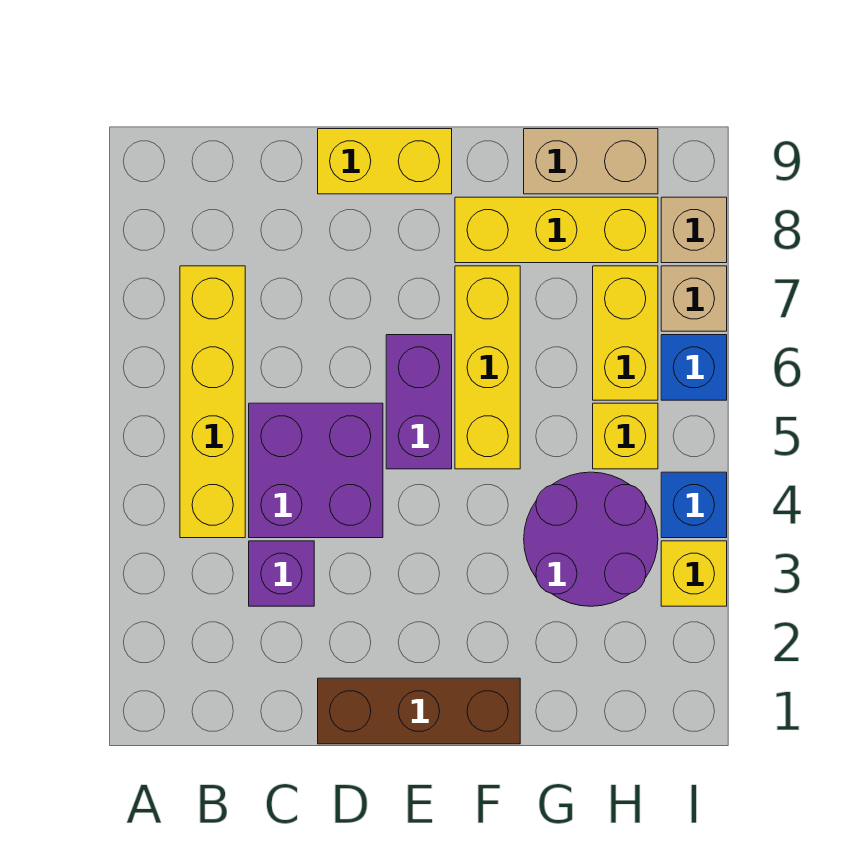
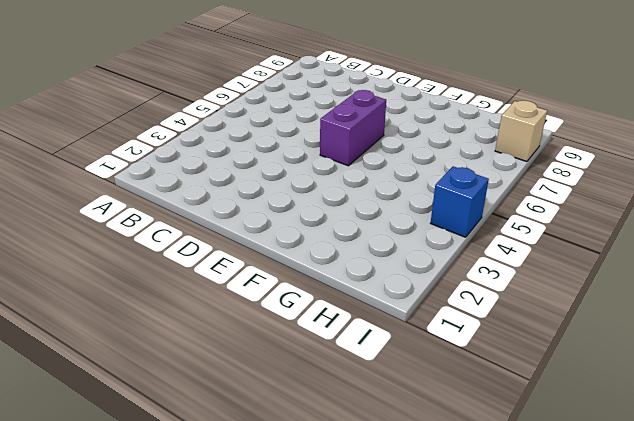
none -> yellow 1x4 brick [180,266,245,538]
none -> purple 1x1 brick [249,541,314,606]
none -> purple 2x2 brick [249,403,383,538]

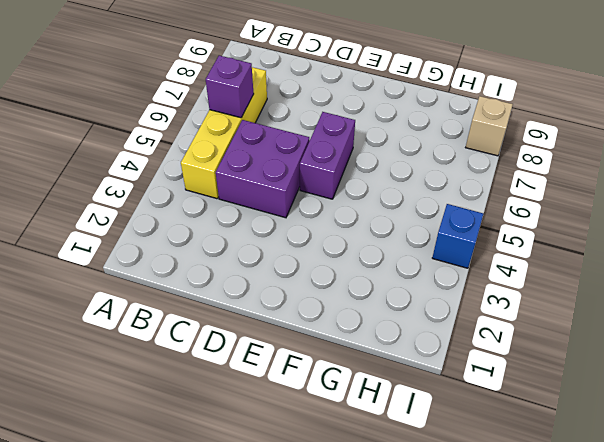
purple 1x1 brick [206,56,254,118] -> purple 1x1 brick moved to [249,541,314,606]
none -> brown 1x3 brick [318,678,520,744]
none -> yellow 1x2 brick [318,129,452,194]
none -> yellow 1x3 brick [455,266,520,469]

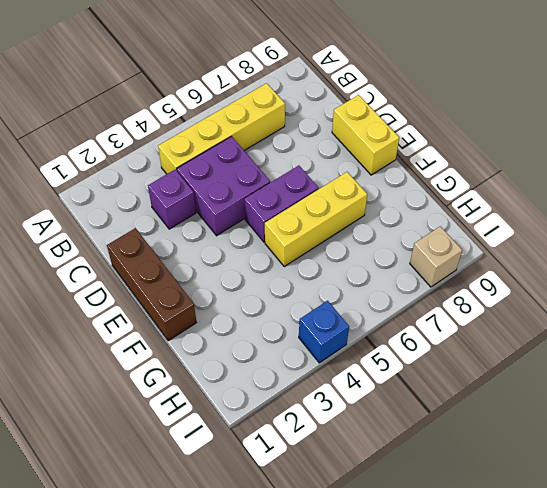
none -> yellow 1x3 brick [455,197,658,263]
none -> purple 2x2 round brick [524,472,658,606]
none -> tan 1x2 brick [524,129,658,194]

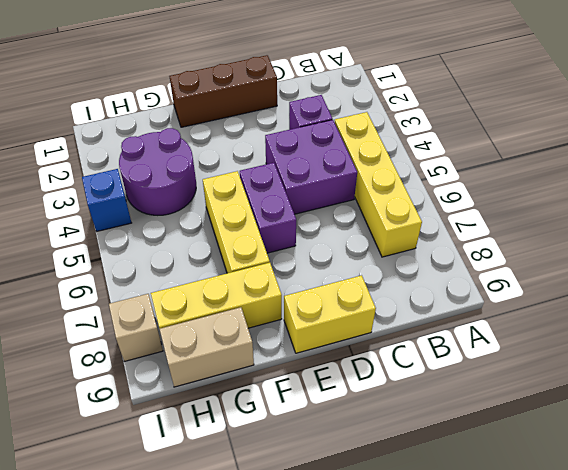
none -> yellow 1x1 brick [593,403,658,469]
none -> yellow 1x2 brick [593,266,658,400]
none -> yellow 1x1 brick [661,541,727,606]

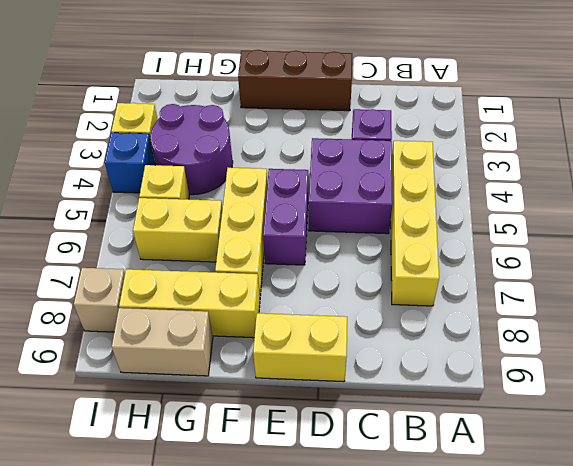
yellow 1x2 brick [133,198,222,262] -> yellow 1x2 brick turned to [593,266,658,400]
none -> blue 1x1 brick [661,335,727,400]
none -> tan 1x1 brick [661,266,727,331]

